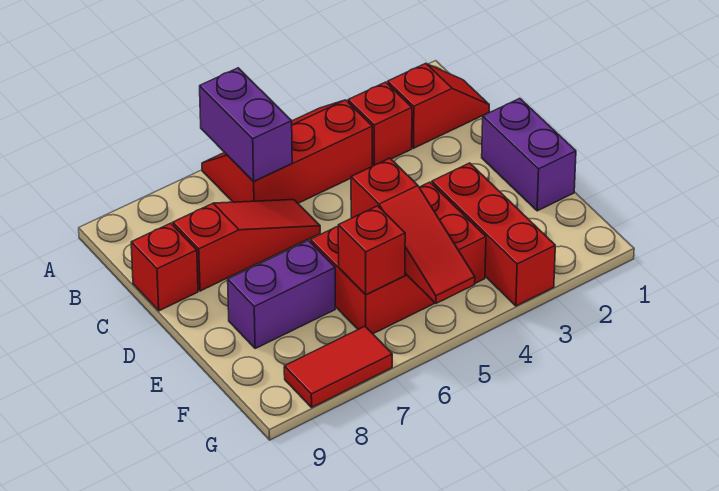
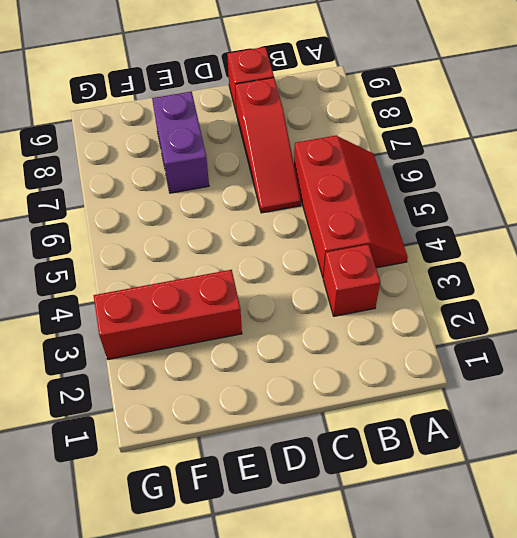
none -> red 1x2 slope [387,63,489,148]
none -> purple 1x2 brick [482,98,576,211]
none -> red 2x3 brick [310,182,486,334]

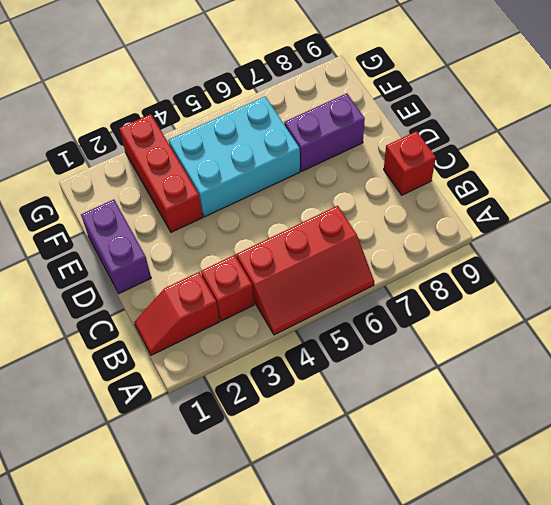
cyan 2x3 brick [169,96,300,217] -> red 2x3 brick [310,182,486,334]
none -> red 1x3 slope [173,200,320,291]
none -> red 1x2 tile [284,326,392,407]
none -> purple 1x2 brick [200,68,292,182]

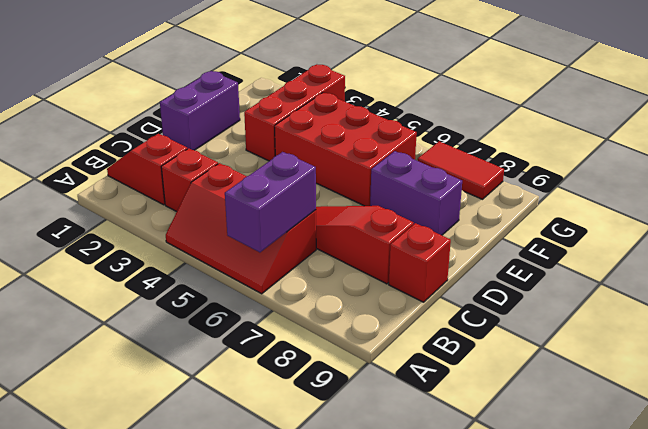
none -> red 1x3 slope [351,158,475,303]
none -> red 1x1 brick [338,206,405,295]

